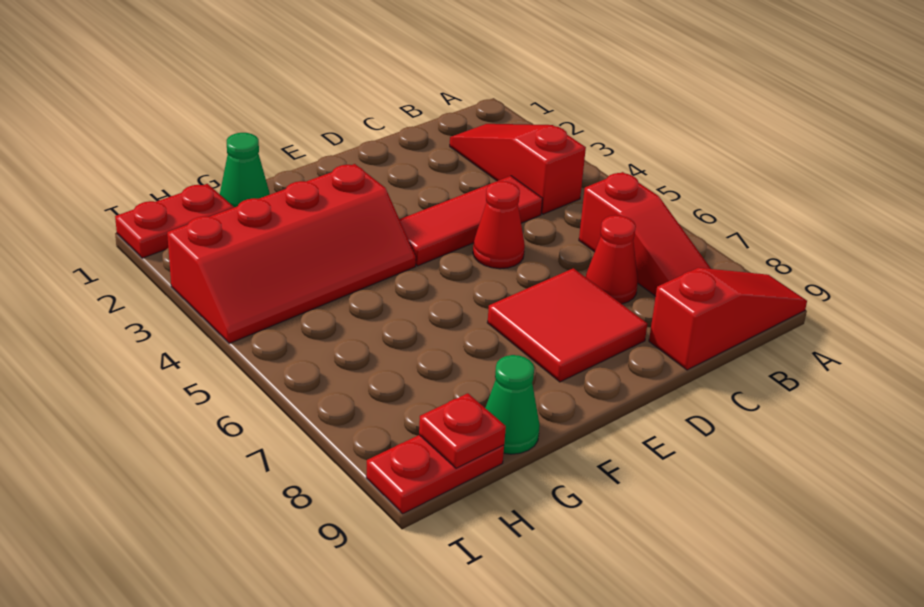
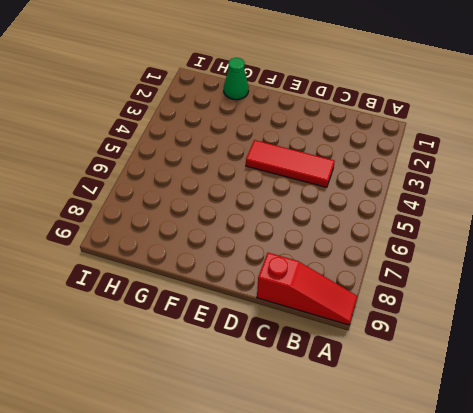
none -> red 1x3 slope [450,124,586,214]
none -> red 1x3 slope [579,172,711,296]
none -> red 1x1 cone [586,215,638,304]

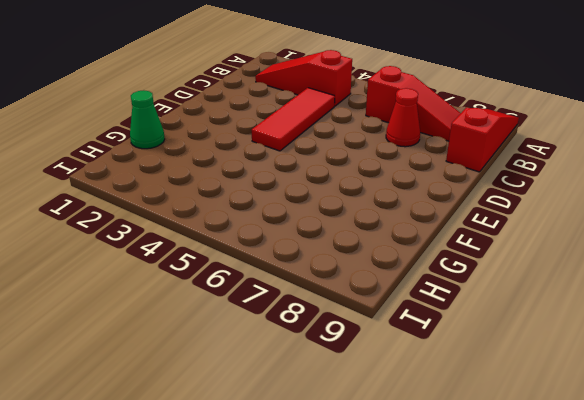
none -> red 1x1 cone [473,181,525,269]
none -> red 2x2 tile [487,268,647,382]
none -> red 2x4 slope [167,164,416,344]

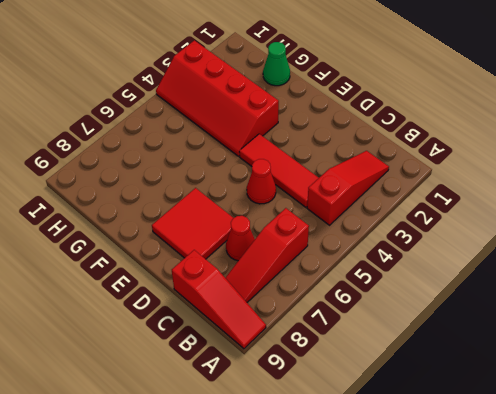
none -> green 1x1 cone [485,355,540,454]
none -> red 1x2 plate [115,184,234,258]
none -> red 1x2 plate [366,435,504,514]

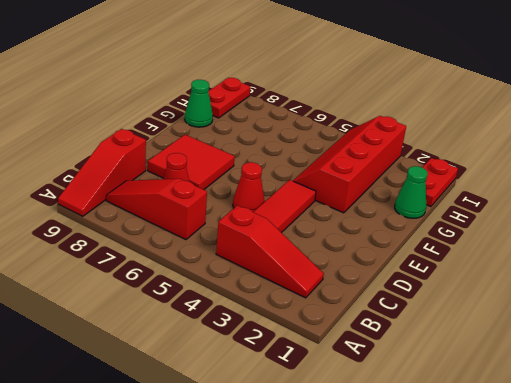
none -> red 1x1 plate [419,393,506,468]

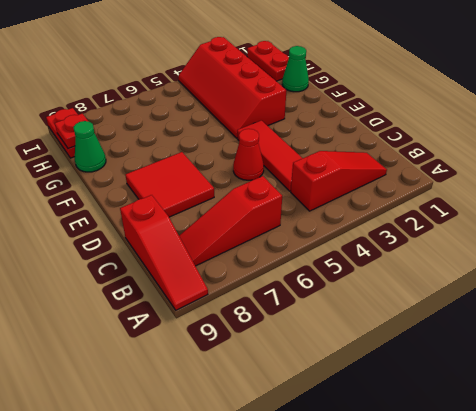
none -> red 1x1 cone [586,215,638,304]

